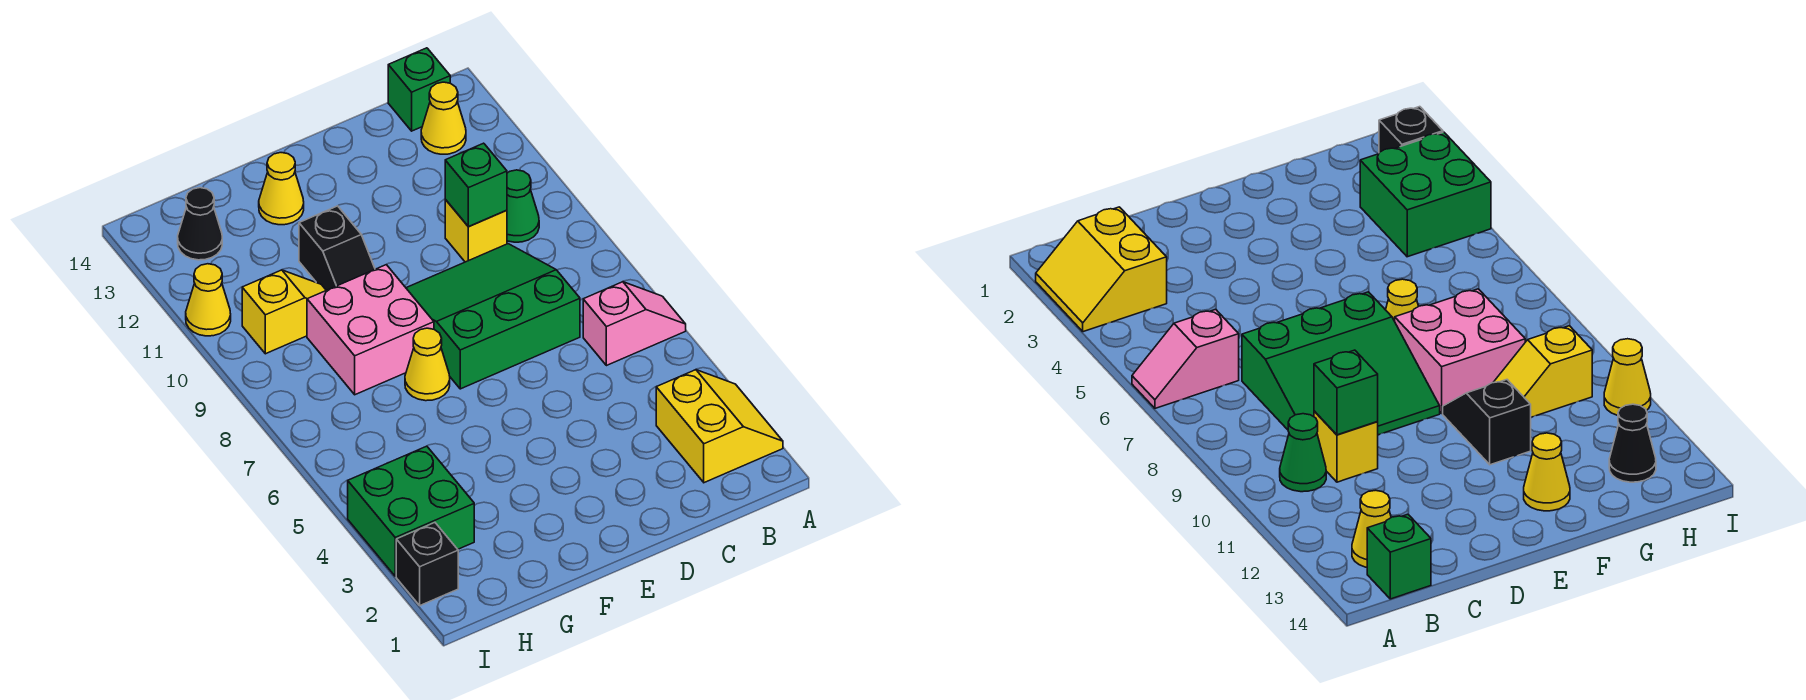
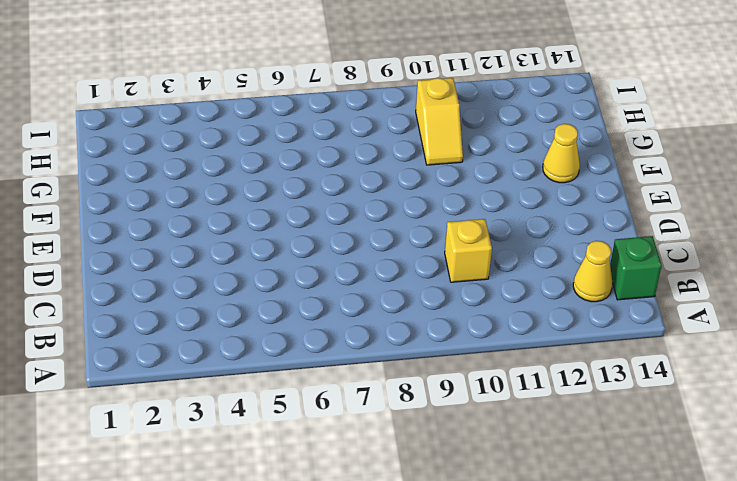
none -> yellow 2x2 slope [656,370,783,483]
none -> pink 1x2 slope [583,282,686,366]
none -> green 1x1 cone [507,170,539,242]

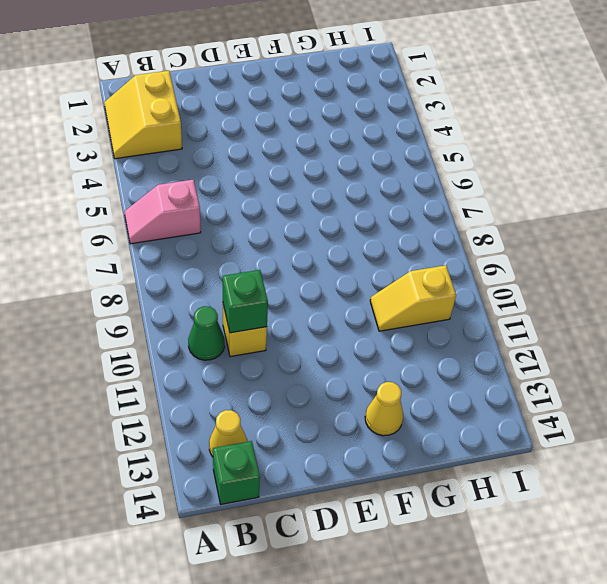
none -> green 3x3 slope [406,244,580,389]
none -> yellow 1x1 cone [405,328,450,401]
none -> pink 2x2 brick [307,265,434,395]

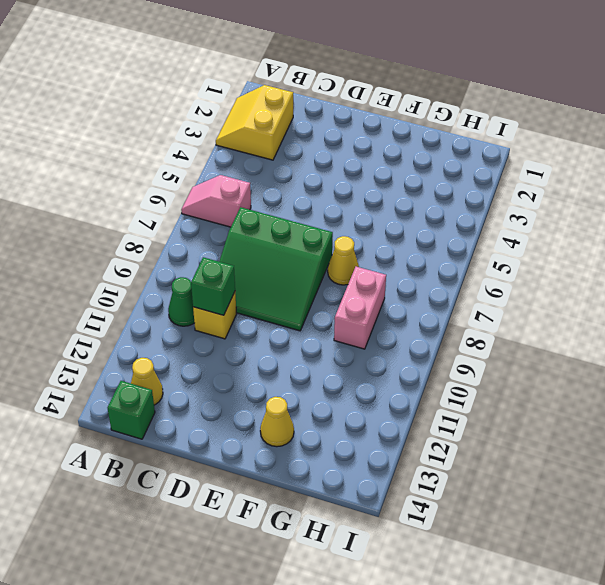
pink 1x2 brick [334,267,386,349] -> pink 2x2 brick [307,265,434,395]
none -> black 1x2 slope [299,206,375,290]
none -> yellow 1x2 slope [242,270,326,354]
none -> green 2x2 brick [348,446,474,576]

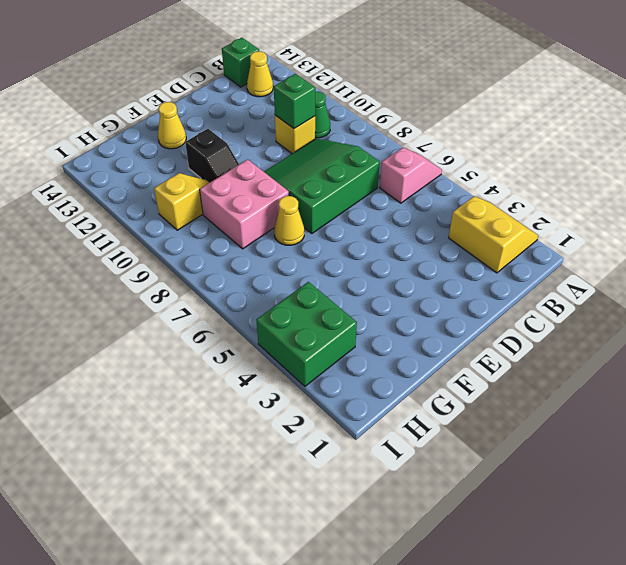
none -> black 1x1 cone [178,188,222,260]
none -> black 1x1 brick [396,523,458,605]
none -> yellow 1x1 cone [186,264,231,336]

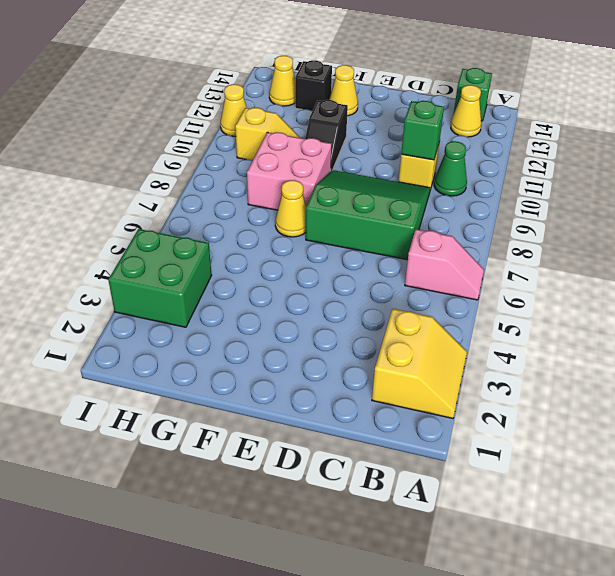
black 1x1 brick [295,60,332,111] -> black 1x1 brick moved to [396,523,458,605]
yellow 1x1 cone [269,56,295,106] -> black 1x1 cone [178,188,222,260]

